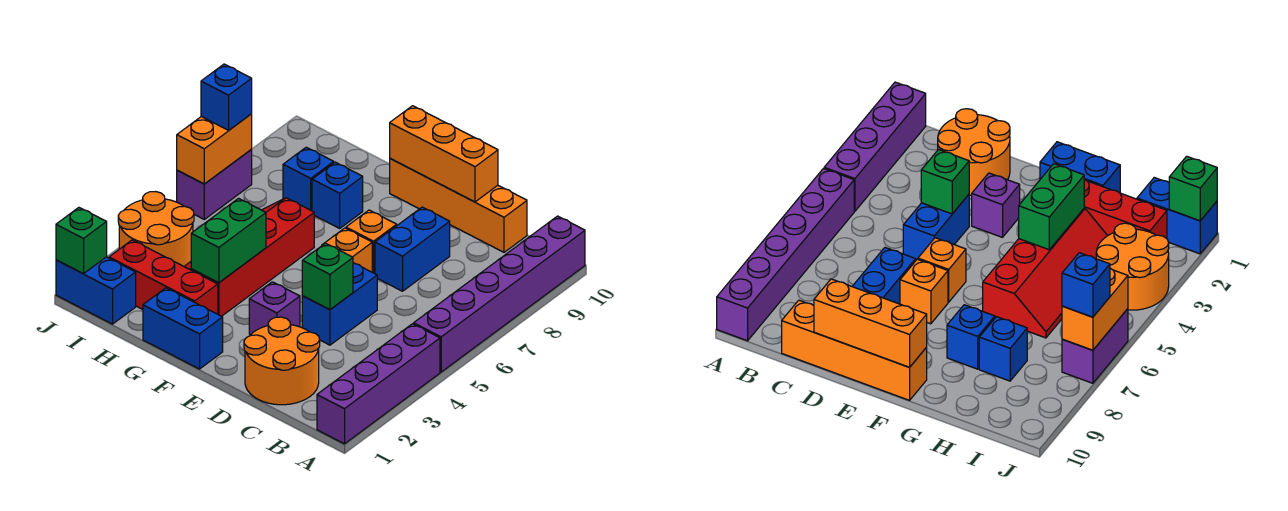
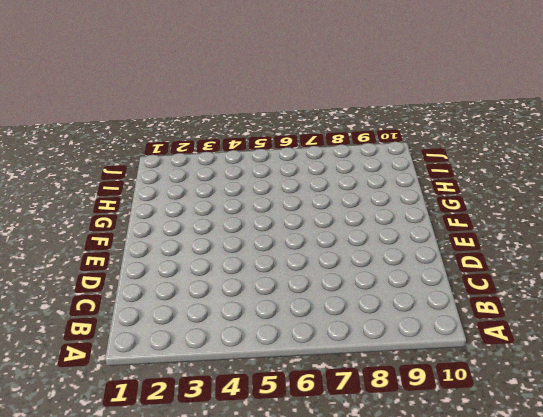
none -> purple 1x4 brick [317,324,440,444]
none -> purple 1x6 brick [414,216,585,372]
none -> orange 2x2 round brick [244,317,320,405]

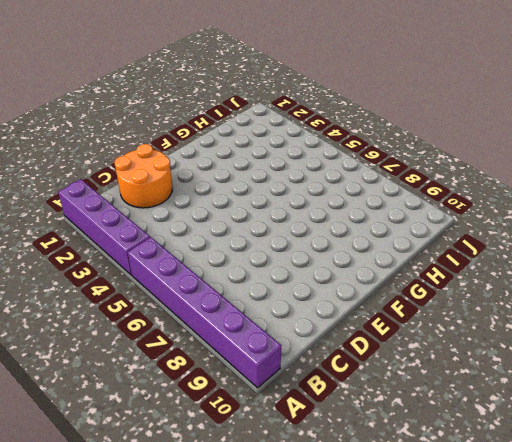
none -> orange 1x4 brick [390,159,527,252]
none -> blue 1x2 brick [302,263,377,345]
none -> blue 1x2 brick [375,207,450,291]

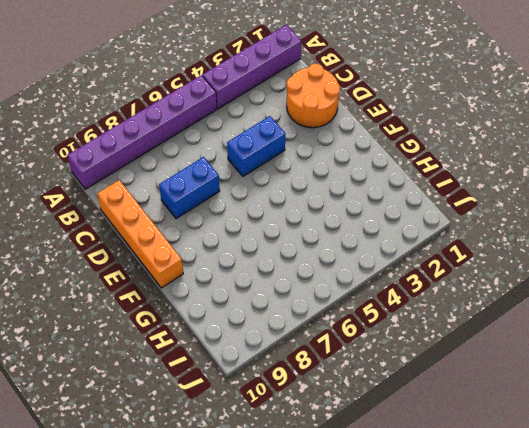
none -> purple 1x1 brick [249,282,300,335]
none -> orange 1x1 brick [322,228,372,272]
none -> orange 1x1 brick [346,210,397,274]

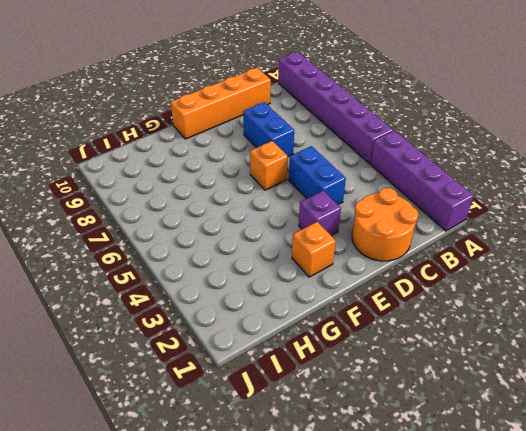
orange 1x1 brick [292,222,336,277] -> orange 1x1 brick moved to [346,210,397,274]
none -> blue 1x2 brick [143,288,223,369]
none -> red 1x3 brick [109,240,218,314]
none -> red 2x4 slope [184,198,314,316]

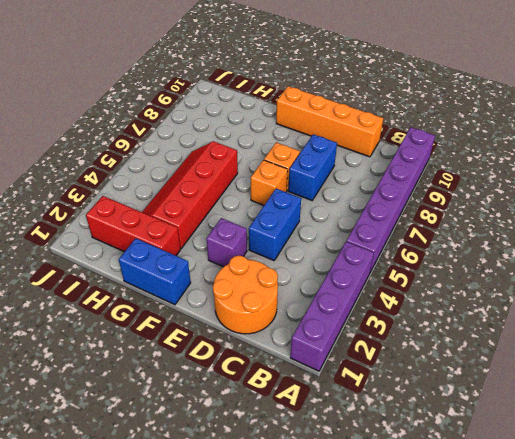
none -> blue 1x1 brick [312,162,363,228]
none -> blue 1x1 brick [283,147,334,211]
none -> blue 1x2 brick [56,257,136,324]

